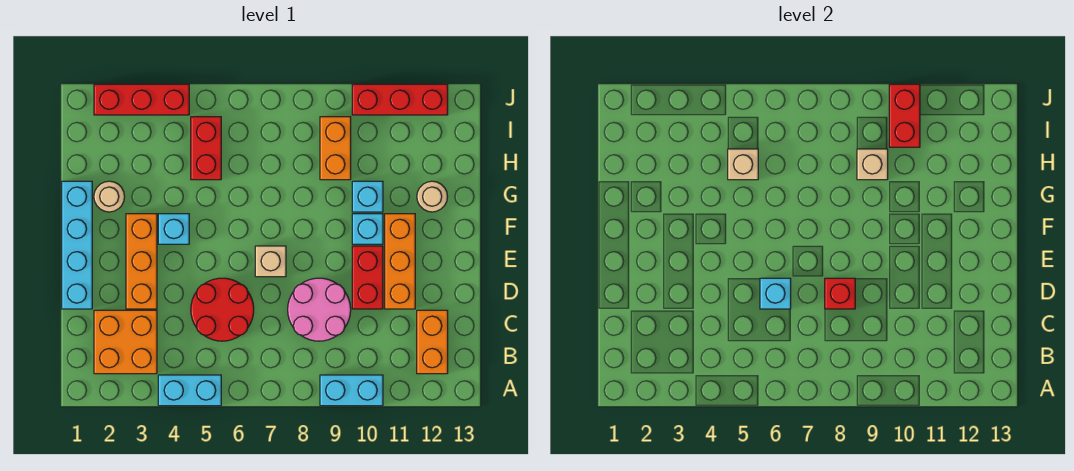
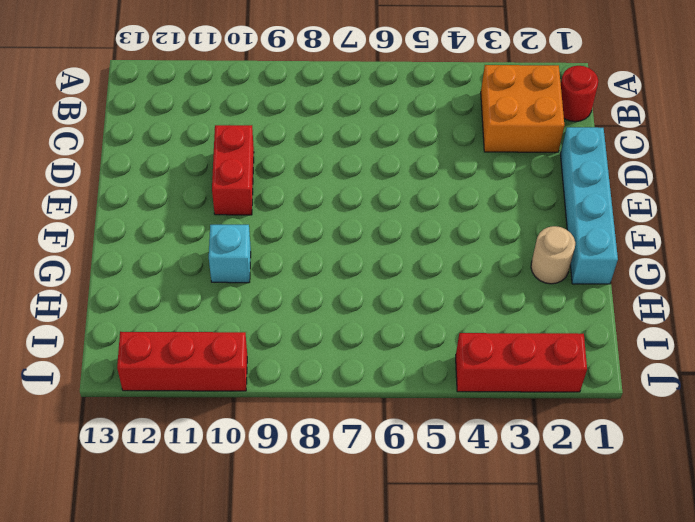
red 1x1 round brick [561,66,598,122] -> none
none -> cyan 1x2 brick [158,375,221,406]
none -> cyan 1x2 brick [320,375,383,406]
none -> orange 1x2 brick [417,310,448,374]

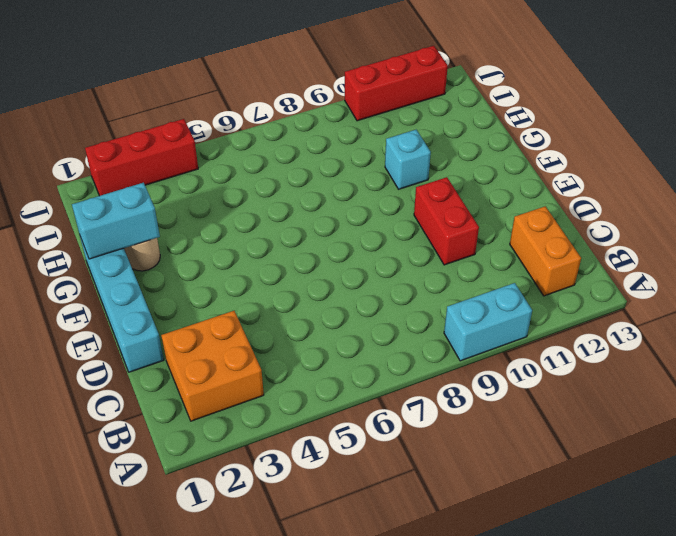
cyan 1x2 brick [72,183,160,259] -> cyan 1x2 brick moved to [158,375,221,406]
none -> red 2x2 round brick [191,278,254,341]
none -> pink 2x2 round brick [288,278,351,341]
none -> orange 1x3 brick [126,214,157,309]

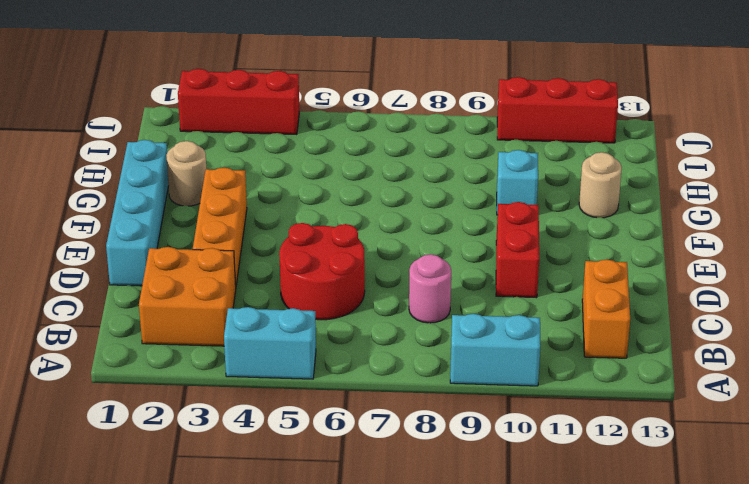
pink 1x1 round brick [409,254,451,323] -> pink 2x2 round brick [288,278,351,341]
none -> orange 1x3 brick [385,214,415,309]
none -> tan 1x1 brick [255,246,286,277]
none -> cyan 1x1 brick [158,214,189,244]

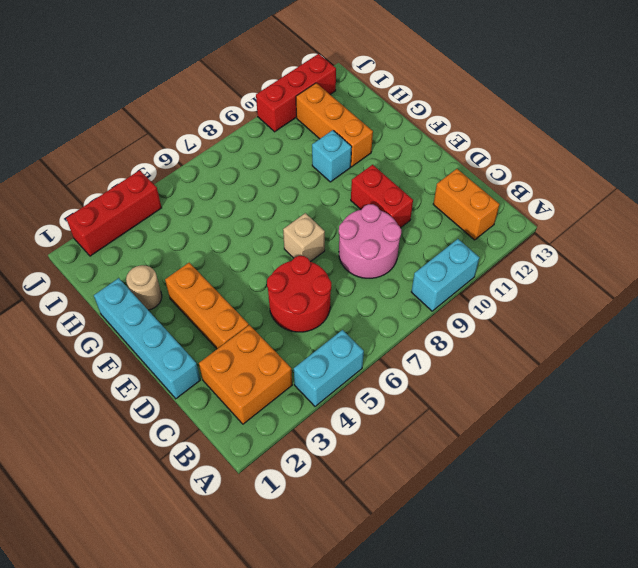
orange 1x3 brick [296,83,373,167] -> orange 1x3 brick moved to [385,214,415,309]
none -> cyan 1x1 brick [158,214,189,244]
none -> cyan 1x1 brick [352,214,383,244]
none -> tan 1x1 round brick [417,181,448,212]

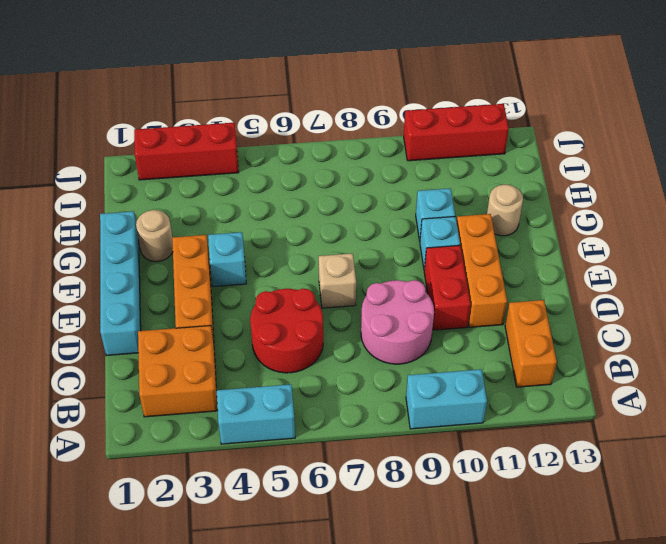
none -> red 1x2 brick [191,117,221,180]
none -> orange 1x2 brick [320,117,351,180]
none -> cyan 1x1 brick [760,278,791,309]

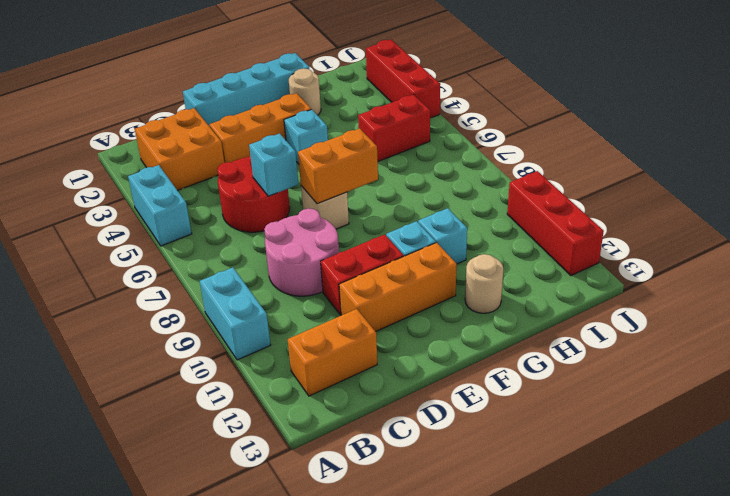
orange 1x2 brick [298,128,378,204] -> orange 1x2 brick moved to [320,117,351,180]
none -> red 1x1 brick [825,278,855,309]
none -> tan 1x1 brick [728,149,758,180]
none -> tan 1x1 brick [857,149,888,180]

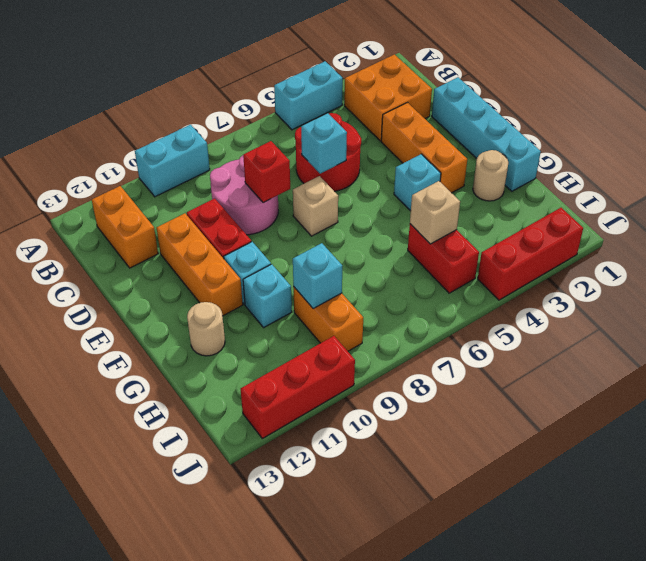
cyan 1x1 brick [293,243,342,308] -> tan 1x1 brick [857,149,888,180]
none -> red 1x2 brick [889,84,920,147]

